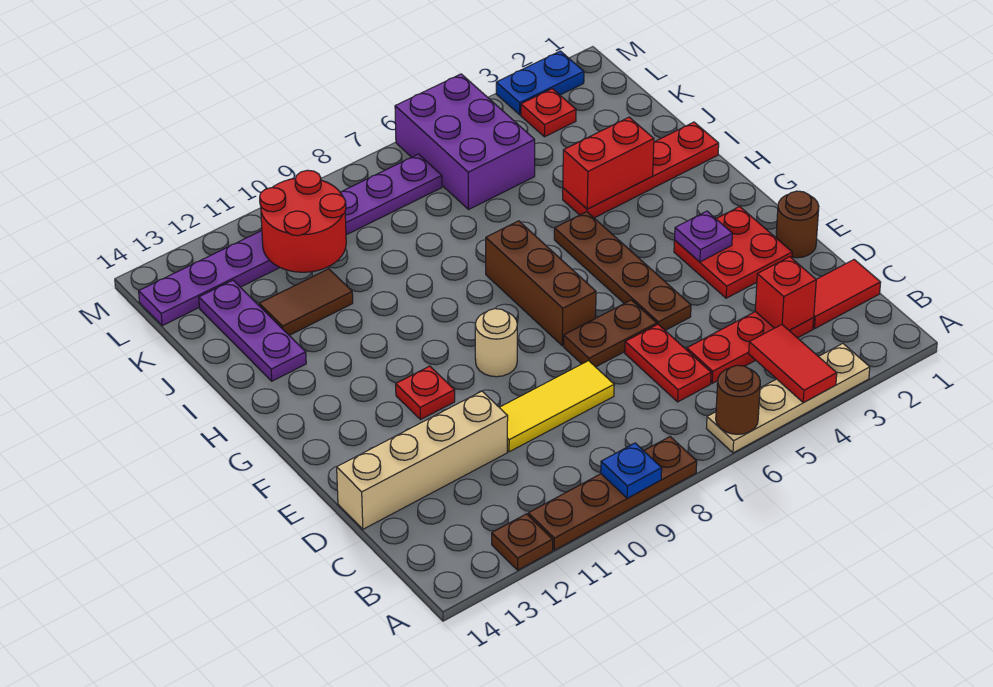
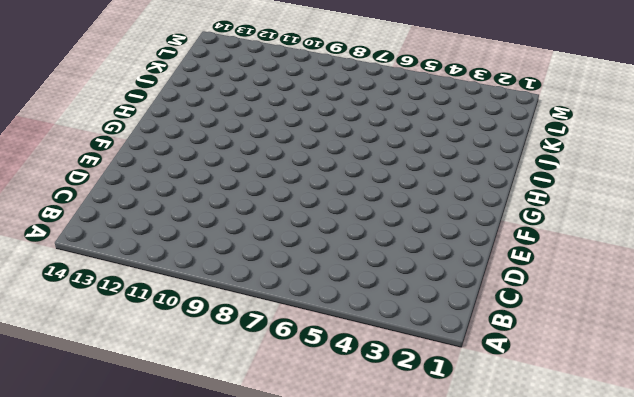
none -> tan 1x4 plate [707,344,870,453]
none -> brown 1x4 plate [528,437,697,550]
none -> brown 1x1 plate [492,514,553,570]

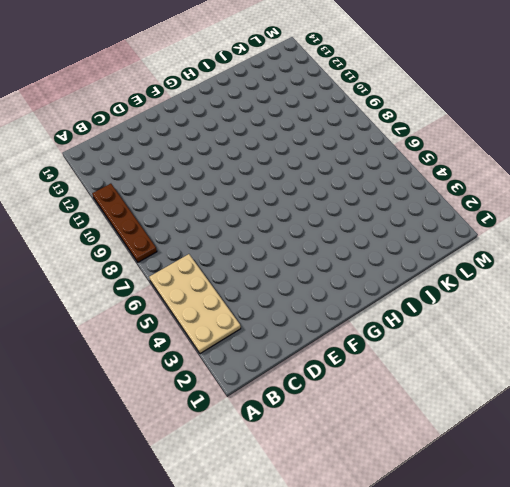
tan 2x4 plate [149,254,241,354] -> tan 1x4 plate [707,344,870,453]
none -> brown 1x1 plate [492,514,553,570]
none -> red 1x2 tile [813,260,881,329]
none -> red 1x3 plate [687,312,814,383]

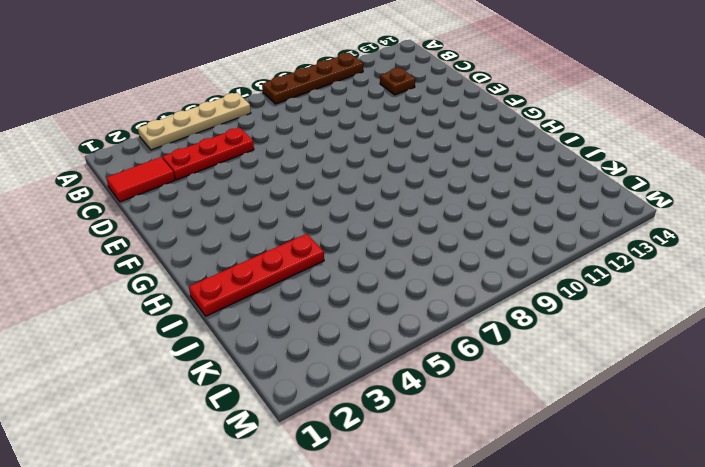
brown 1x1 plate [380,68,415,95] -> brown 1x1 plate moved to [492,514,553,570]
none -> red 1x2 plate [625,324,711,402]
none -> yellow 1x3 tile [499,361,614,452]
none -> tan 1x4 brick [337,391,508,529]

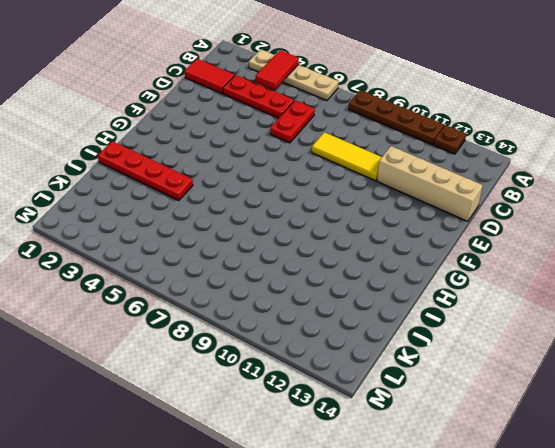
none -> brown 1x1 round brick [776,191,819,258]
none -> red 2x2 plate [674,207,792,298]
none -> brown 1x4 plate [554,212,691,330]

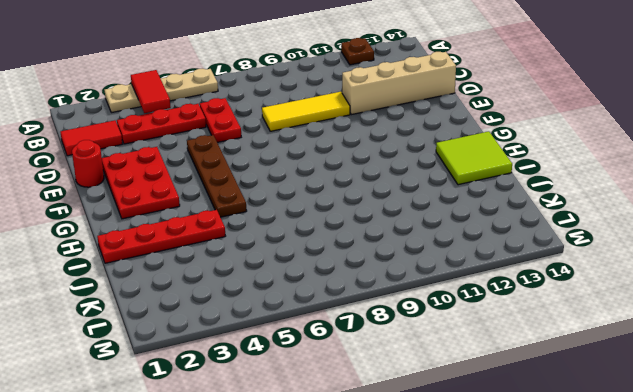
red 1x1 round brick [72,140,104,187] -> brown 1x1 round brick [776,191,819,258]
red 2x3 plate [102,147,180,219] -> red 2x2 plate [674,207,792,298]
lime 2x2 tile [436,131,512,185] -> purple 1x3 plate [199,280,306,381]
none -> brown 1x4 plate [528,437,697,550]
none -> brown 1x2 plate [564,300,657,367]
none -> brown 1x3 brick [486,221,596,346]

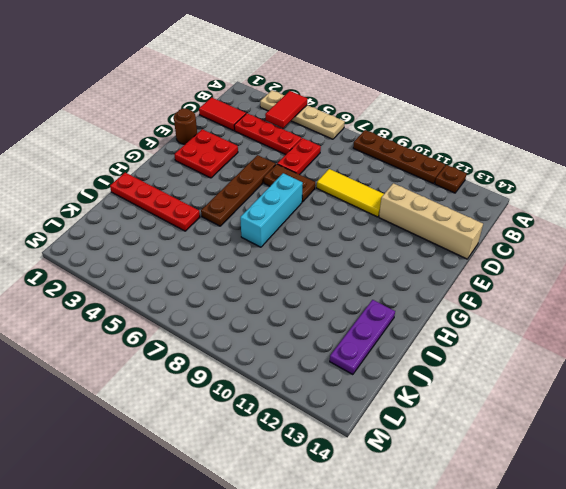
cyan 1x3 brick [240,173,303,247] -> brown 1x3 brick [486,221,596,346]
none -> tan 1x1 round brick [475,309,517,377]
none -> red 1x1 plate [396,366,455,420]
none -> brown 1x2 tile [259,269,353,335]

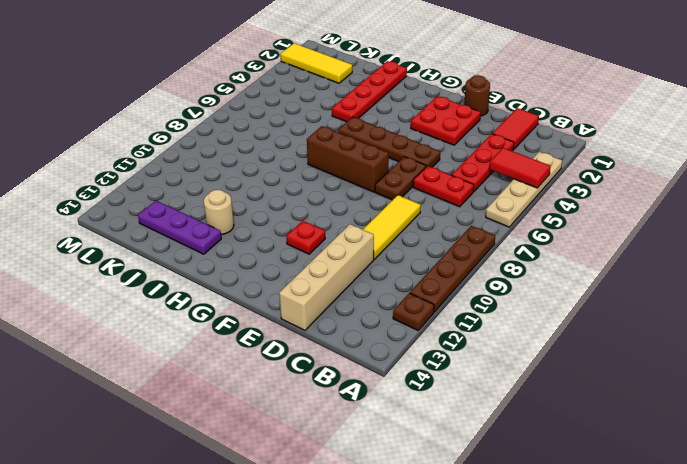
tan 1x1 round brick [204,190,234,235] -> tan 1x1 round brick moved to [475,309,517,377]
yellow 1x3 tile [281,43,352,83] -> blue 1x2 plate [496,51,584,115]
none -> brown 1x2 tile [259,269,353,335]
none -> purple 2x3 brick [395,74,535,210]
none -> red 1x1 plate [521,89,576,137]

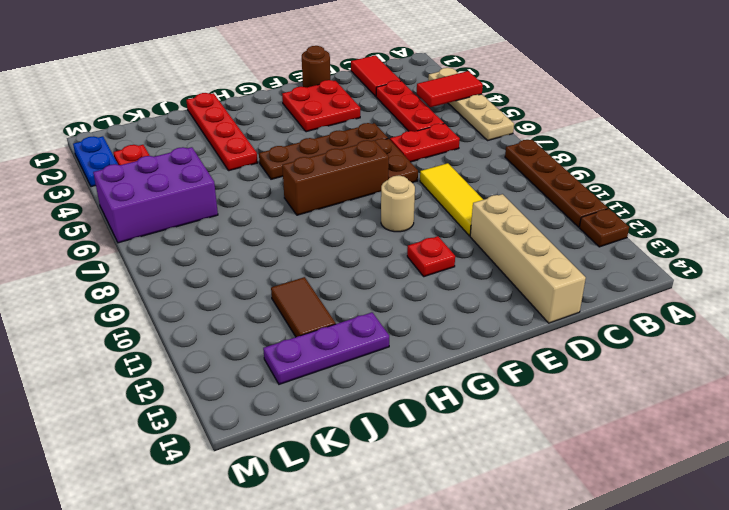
none -> purple 1x8 plate [139,154,442,326]
none -> brown 1x1 round brick [716,365,760,434]
none -> blue 1x1 plate [601,443,662,498]

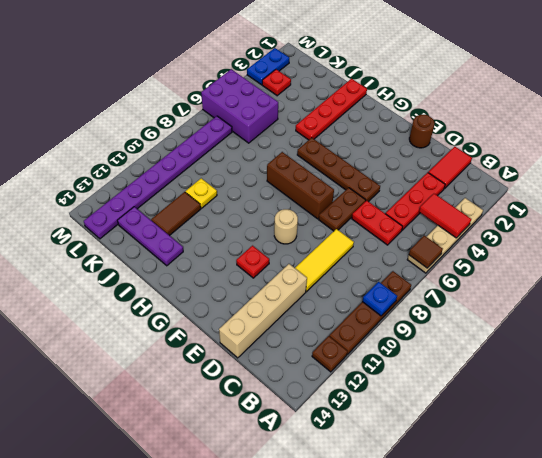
brown 1x1 tile [409,236,443,268] -> brown 1x1 round brick [716,365,760,434]
yellow 1x1 plate [185,178,217,208] -> none
none -> red 2x2 plate [674,207,792,298]
none -> red 1x1 brick [755,257,816,330]
none -> purple 1x1 plate [675,211,732,262]

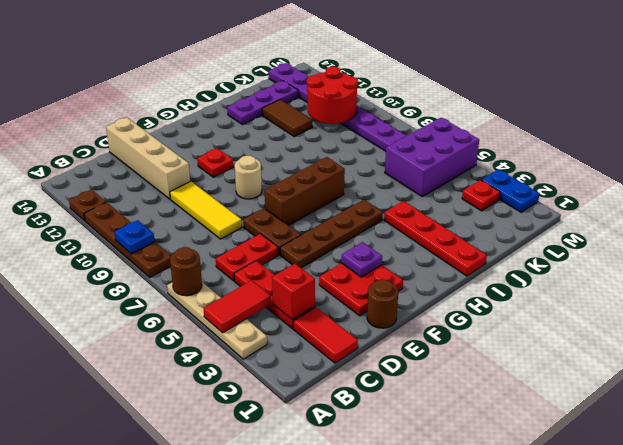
none -> red 1x2 brick [563,117,654,209]

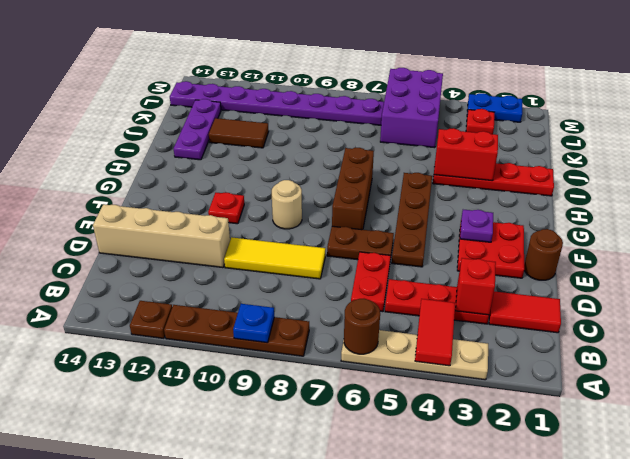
none -> red 2x2 round brick [260,170,346,272]

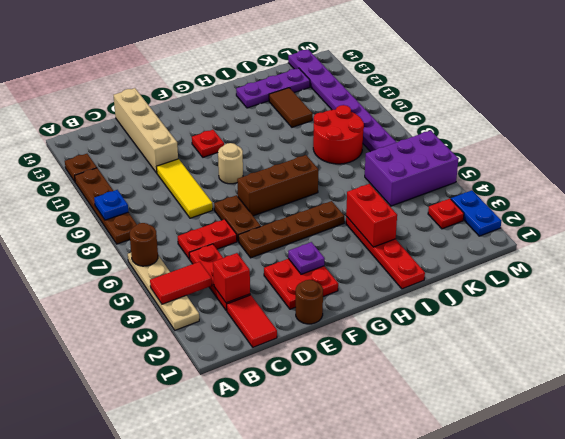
red 2x2 round brick [313,105,364,164] -> red 2x2 round brick moved to [260,170,346,272]

